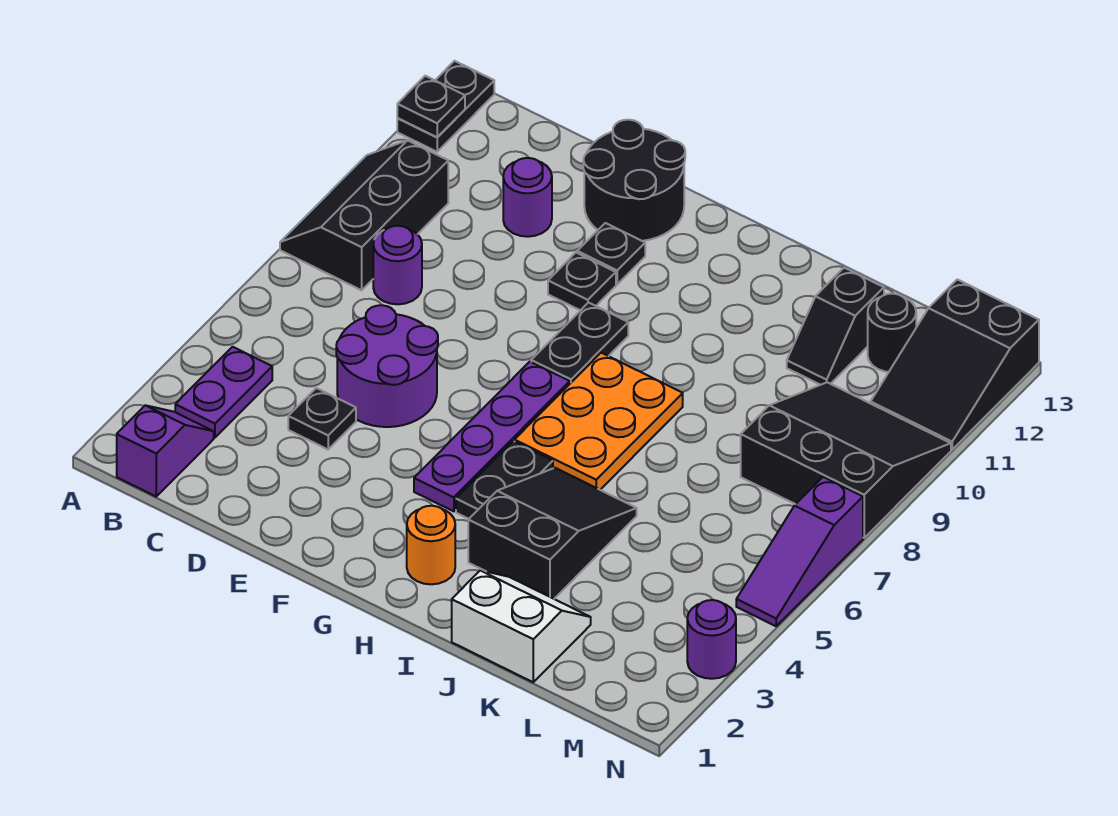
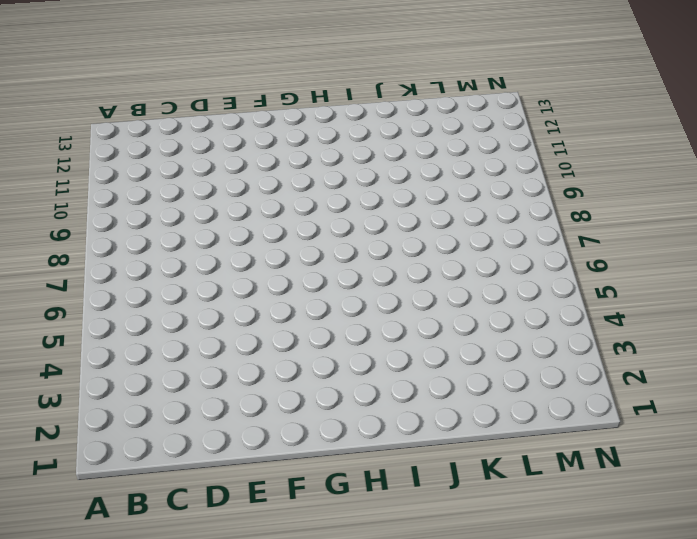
none -> black 2x3 slope [280,140,448,290]
none -> black 1x2 plate [397,61,494,152]
none -> purple 1x2 slope [117,405,214,496]

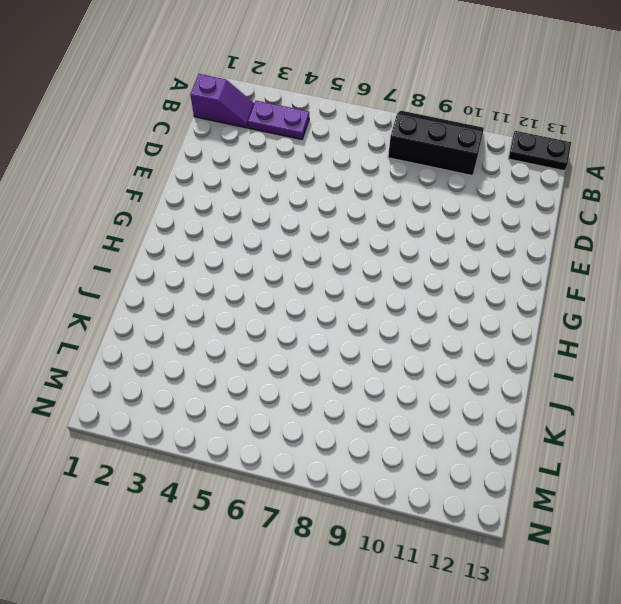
none -> purple 1x1 round brick [373,226,422,304]
none -> black 1x1 plate [288,388,356,449]
none -> purple 2x2 round brick [336,305,438,427]

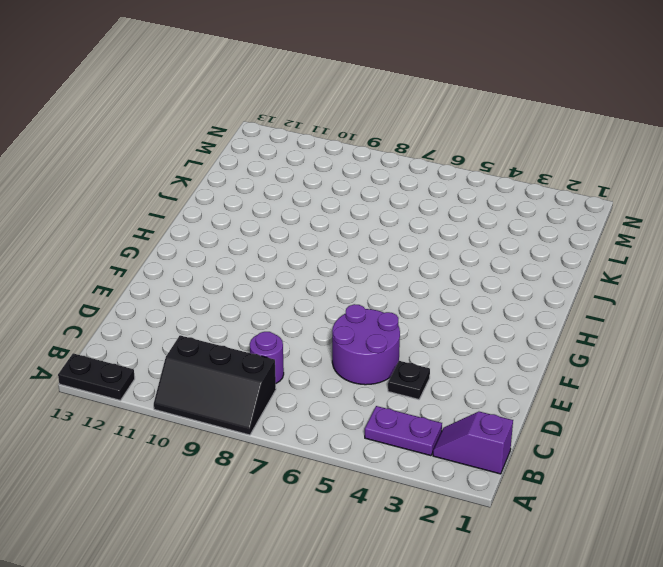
none -> purple 1x1 round brick [503,158,552,237]
none -> black 2x2 round brick [583,120,685,241]
none -> black 1x1 plate [548,253,616,310]

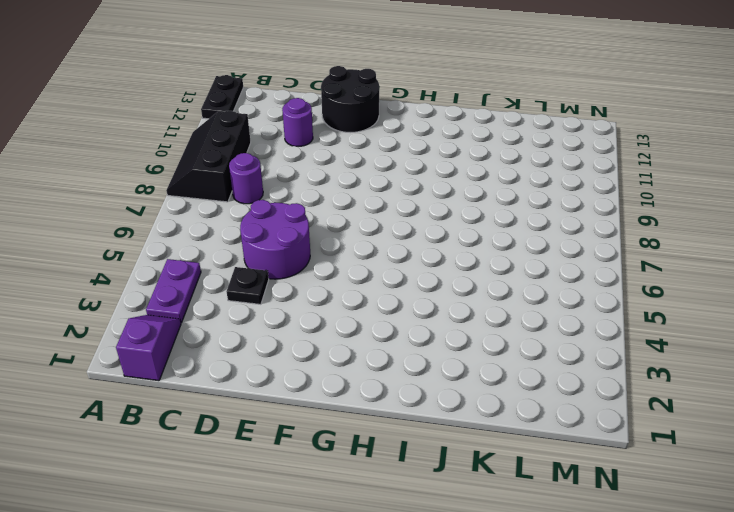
none -> black 1x1 plate [548,253,616,310]
none -> black 1x1 plate [577,223,645,284]
none -> purple 1x4 plate [414,362,570,511]

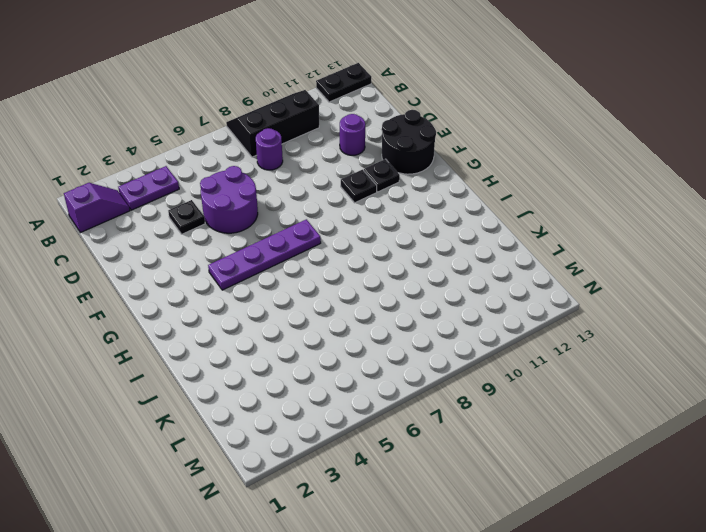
none -> black 1x2 plate [531,303,628,383]
none -> orange 1x1 round brick [407,506,455,584]
none -> black 1x2 plate [456,441,553,519]

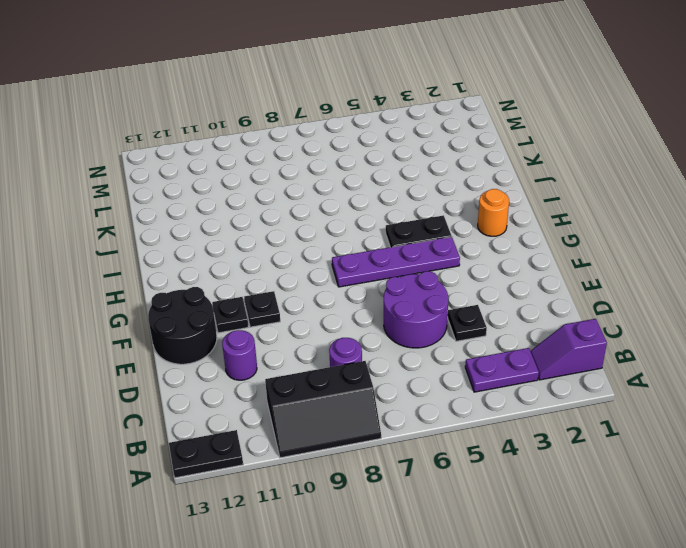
none -> black 1x2 plate [531,303,628,383]
none -> orange 2x3 plate [515,353,683,490]
none -> black 2x3 slope [468,468,637,599]

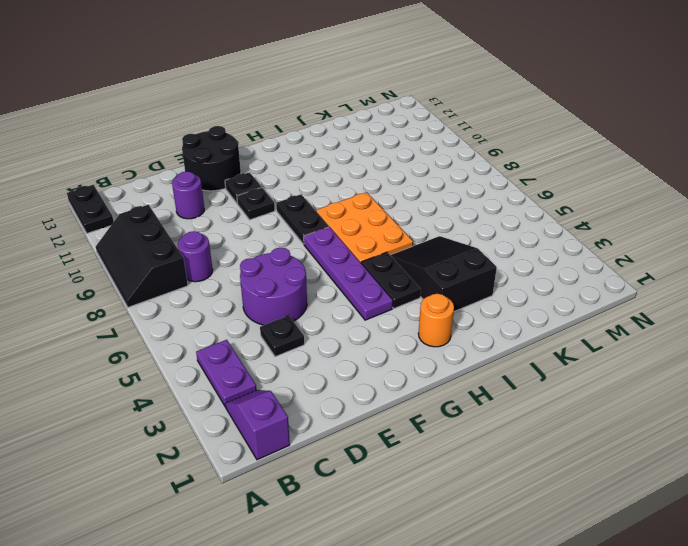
none -> white 2x2 slope [452,570,591,682]
none -> black 1x2 slope [787,268,884,385]
none -> black 3x3 slope [741,382,951,538]

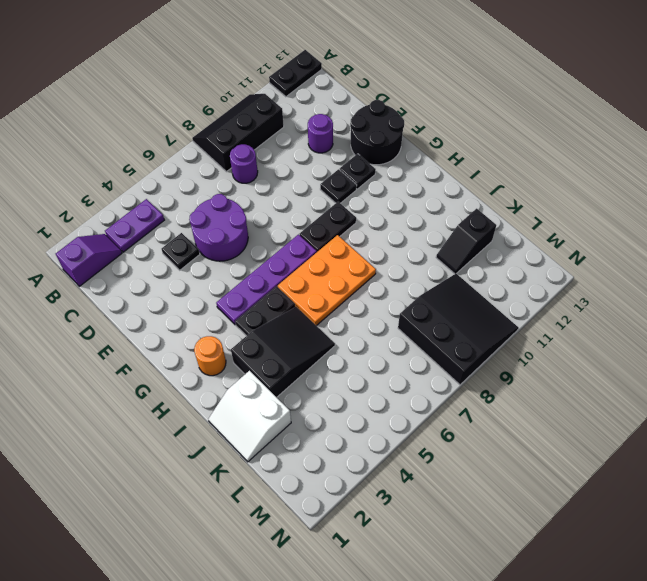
white 2x2 slope [208,371,291,462] -> white 2x2 slope turned to [452,570,591,682]
none -> black 1x1 round brick [868,294,916,372]
none -> black 2x3 slope [871,280,1039,449]
none -> purple 1x1 round brick [687,600,736,679]

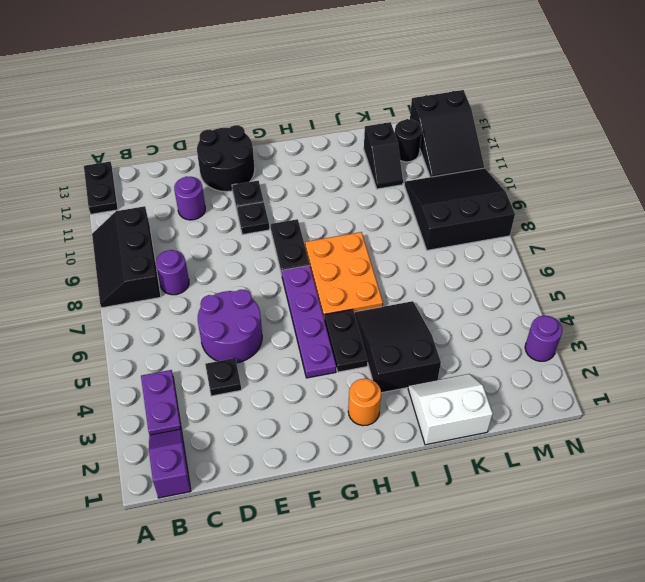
none -> purple 1x3 slope [736,477,863,626]
none -> black 1x1 plate [397,76,465,137]

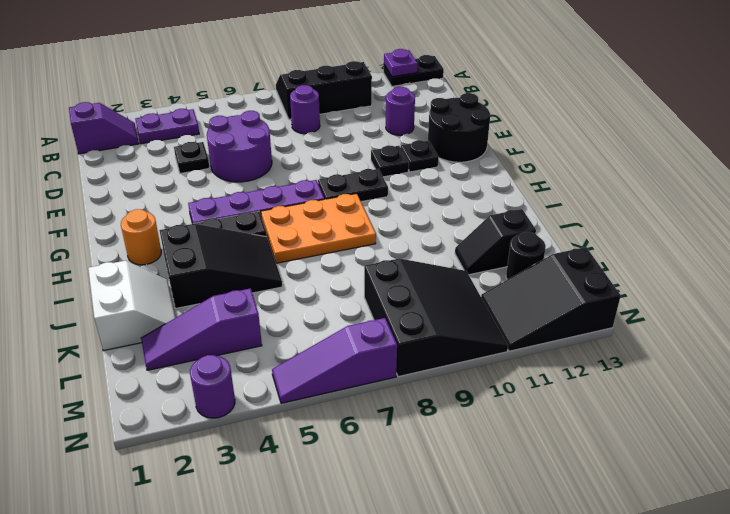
purple 1x1 plate [384,49,418,77] -> black 1x1 plate [397,76,465,137]
purple 1x3 slope [141,288,262,370] -> none

